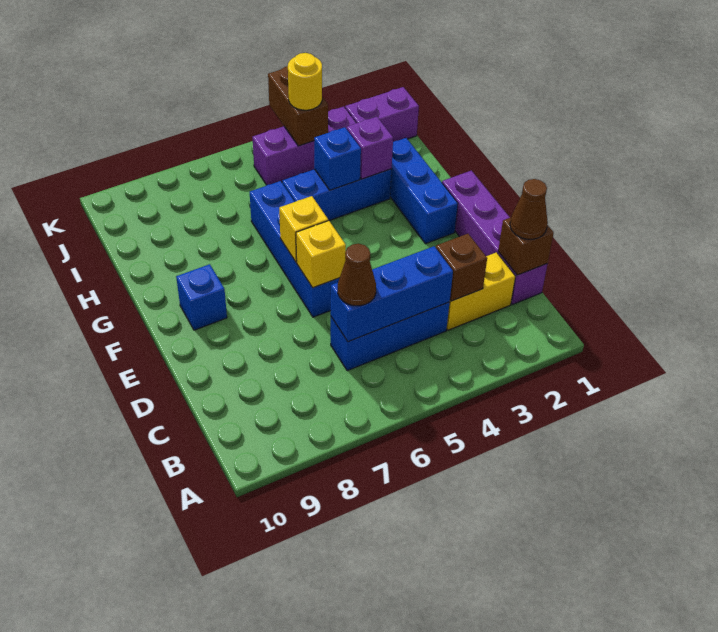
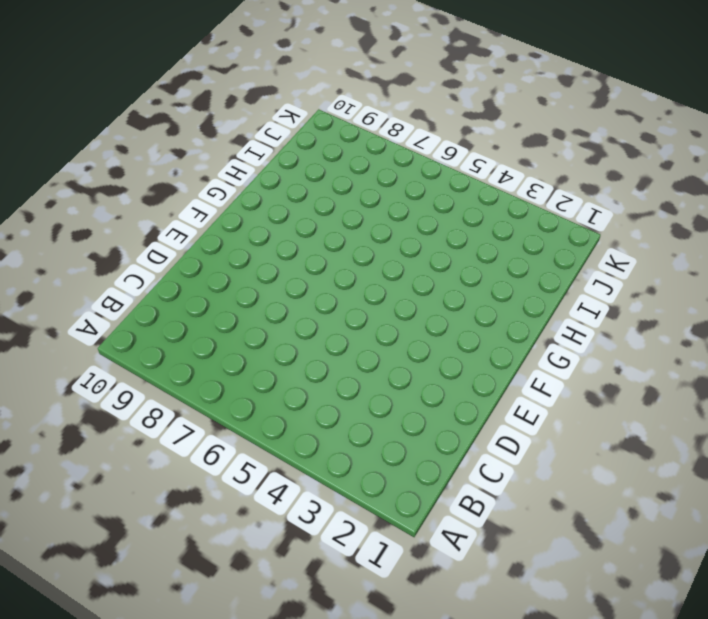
none -> purple 1x4 brick [442,171,547,305]
none -> yellow 1x2 brick [447,252,515,330]
none -> blue 1x3 brick [331,302,450,371]

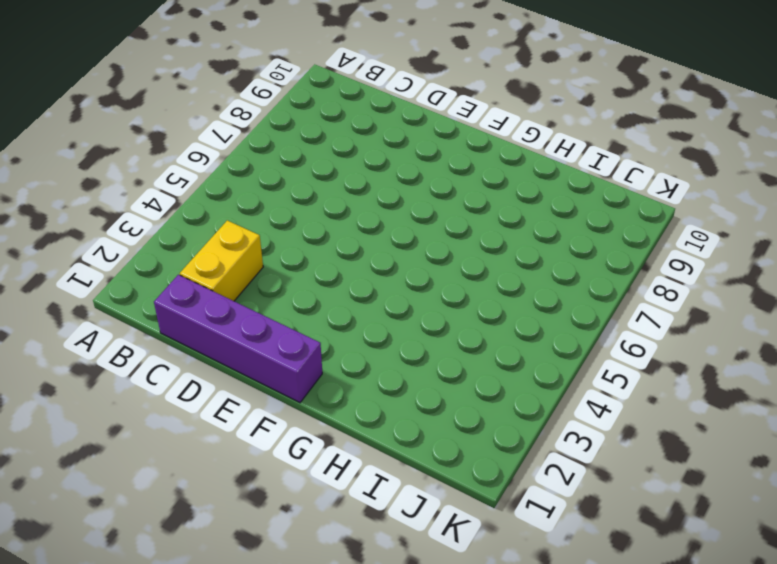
none -> blue 1x3 brick [331,302,450,371]
none -> blue 1x4 brick [250,181,339,317]
none -> blue 1x3 brick [390,138,458,244]

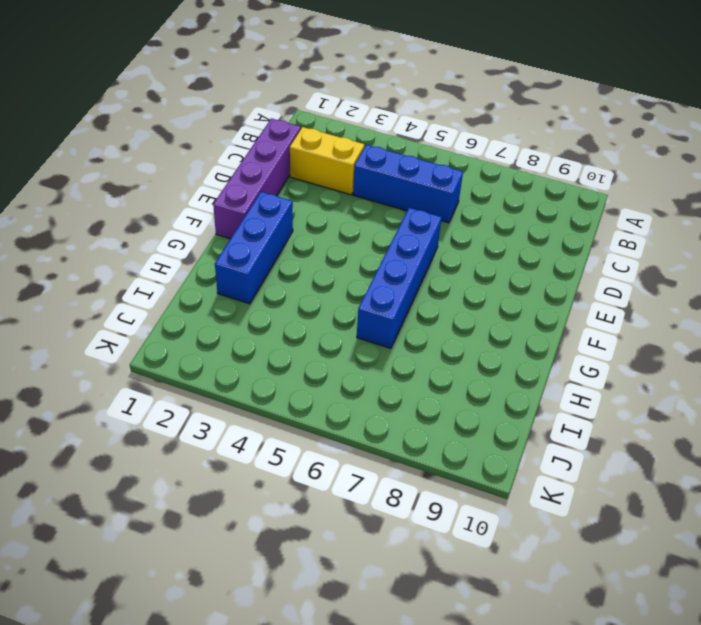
none -> blue 1x1 brick [176,264,227,330]
none -> blue 1x3 brick [282,169,392,221]
none -> purple 1x2 brick [345,87,419,142]

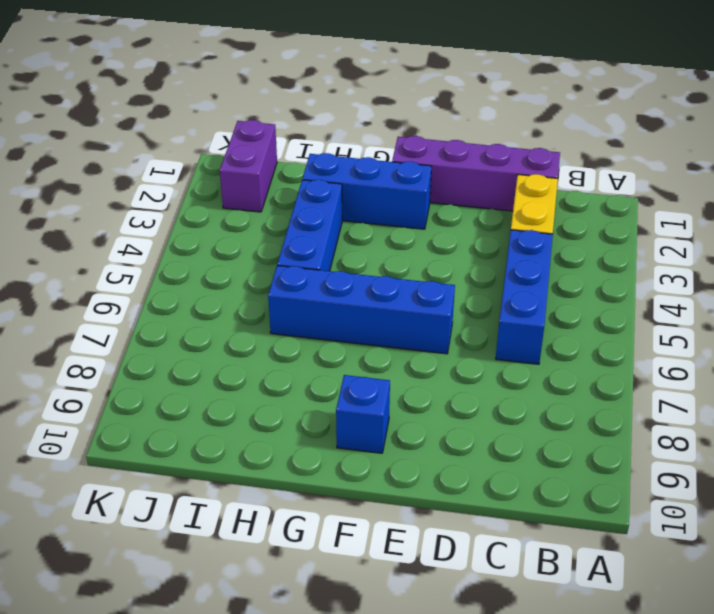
none -> purple 1x3 brick [253,107,356,185]
none -> brown 1x1 brick [498,218,554,275]
none -> brown 1x1 brick [436,234,487,301]

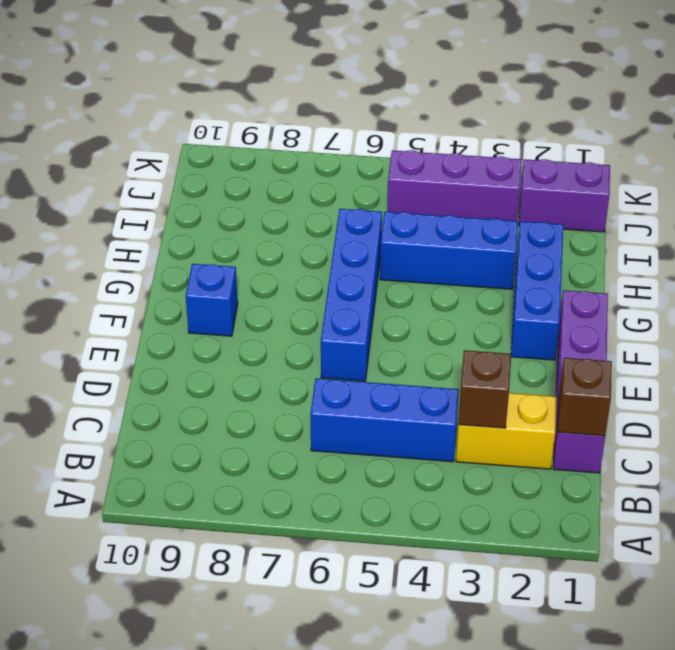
none -> blue 1x3 brick [331,246,453,342]
none -> yellow 1x1 brick [296,221,346,288]
none -> yellow 1x1 brick [279,196,328,262]

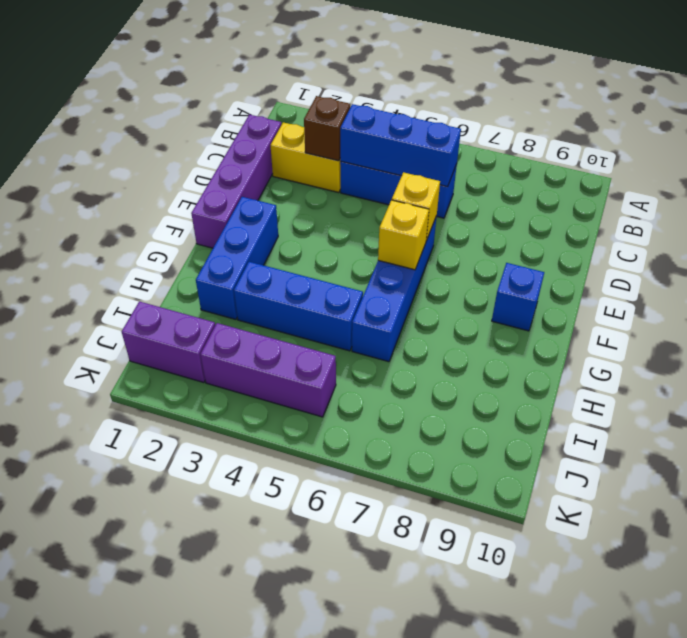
none -> brown 1x1 brick [498,218,554,275]
none -> purple 1x1 brick [347,117,393,179]
none -> blue 1x1 brick [314,127,361,190]

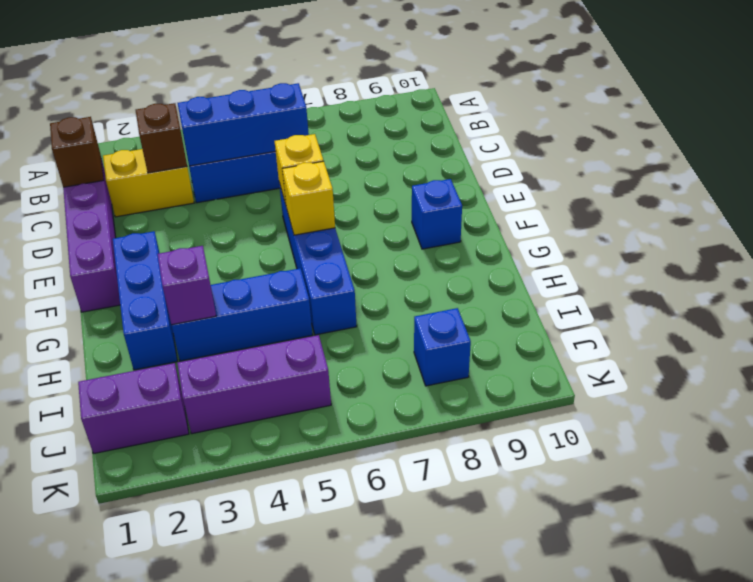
blue 1x1 brick [414,308,471,386] -> blue 1x1 brick moved to [314,127,361,190]
none -> brown 1x2 brick [268,66,328,146]
none -> brown 1x1 cone [510,179,548,239]
none -> brown 1x1 cone [338,244,376,306]

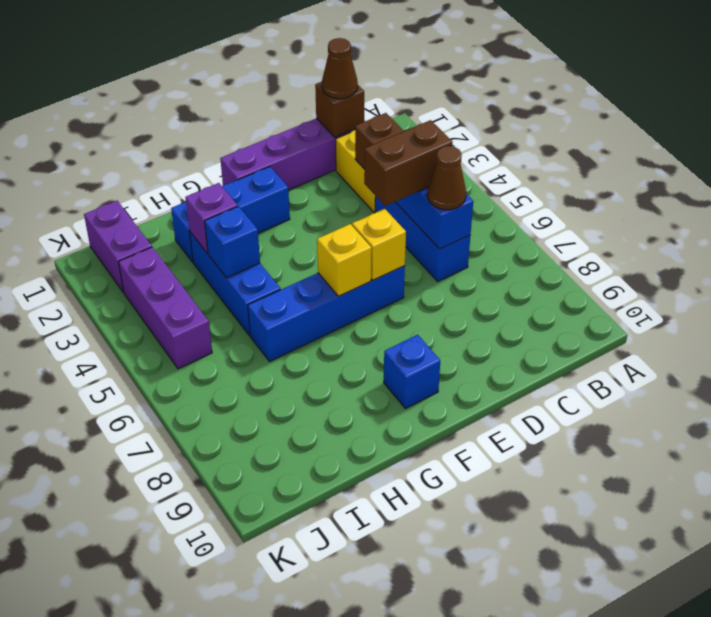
brown 1x2 brick [364,120,453,206] -> brown 1x2 brick moved to [268,66,328,146]
none -> yellow 1x1 round brick [288,53,322,110]

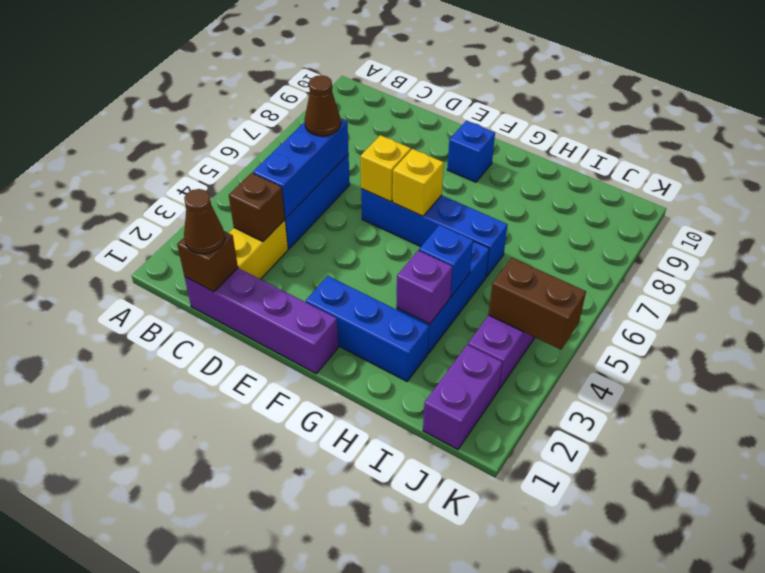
none -> yellow 1x1 round brick [288,53,322,110]

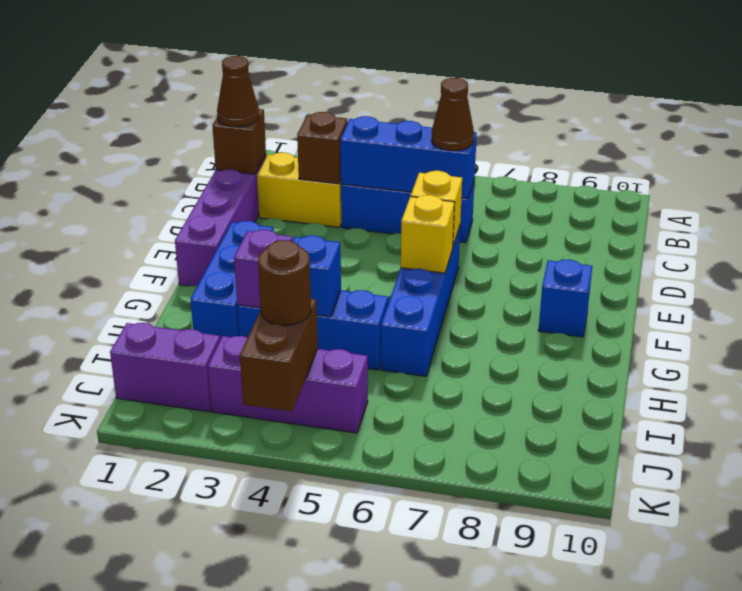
brown 1x1 round brick [258,240,311,325] -> yellow 1x1 round brick [288,53,322,110]

